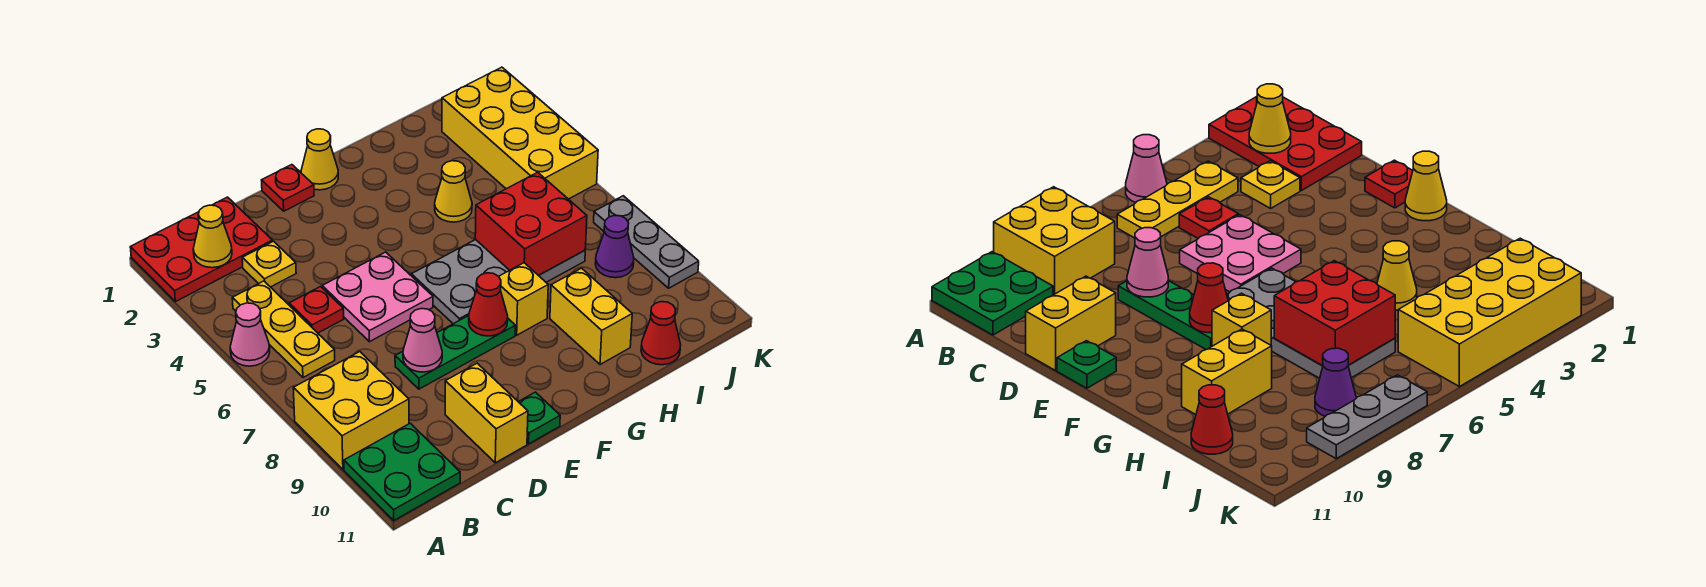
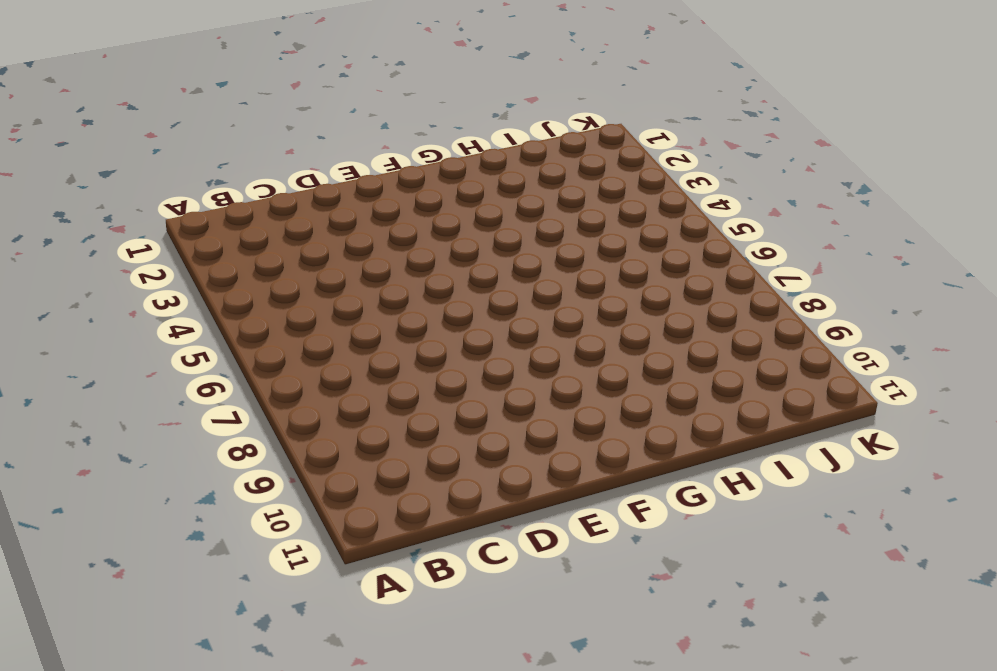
none -> red 2x3 plate [130,197,272,302]
none -> pink 1x1 cone [230,303,270,366]
none -> yellow 2x2 brick [293,352,409,470]

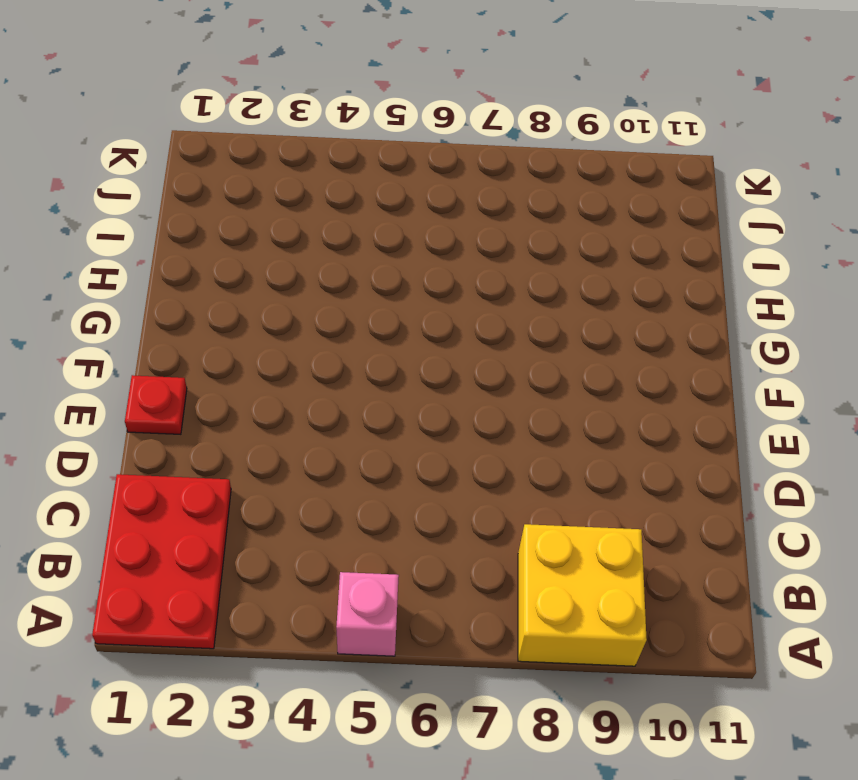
pink 1x1 brick [336,572,399,656] -> pink 1x1 cone [230,303,270,366]
none -> green 2x2 plate [344,423,460,520]
none -> yellow 1x3 plate [232,281,335,378]
none -> yellow 1x1 plate [242,241,296,287]

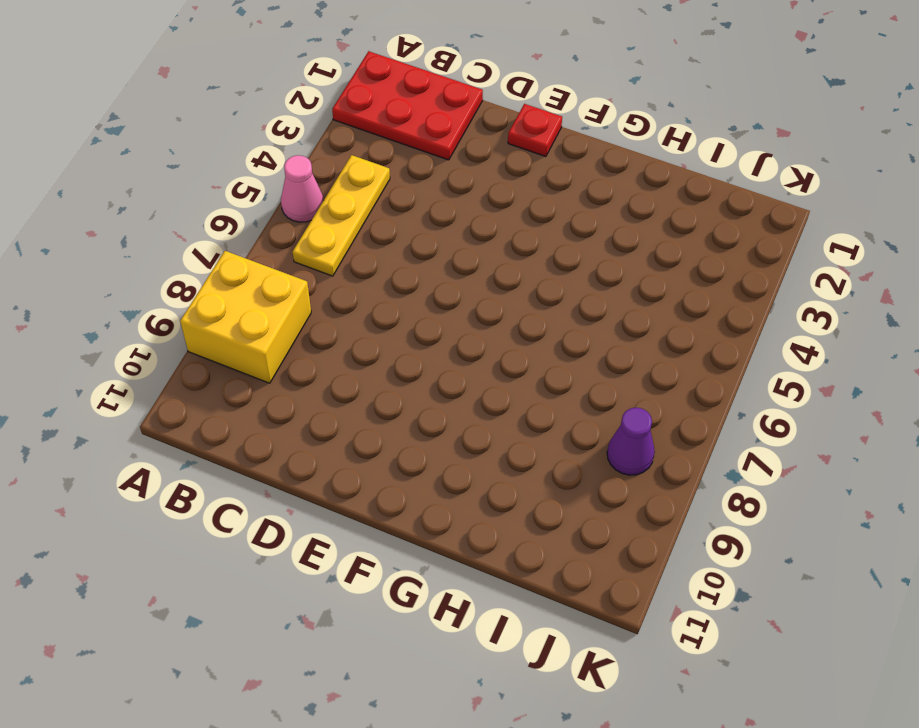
none -> green 2x2 plate [344,423,460,520]
none -> yellow 1x1 plate [242,241,296,287]
none -> red 1x1 plate [289,287,344,333]

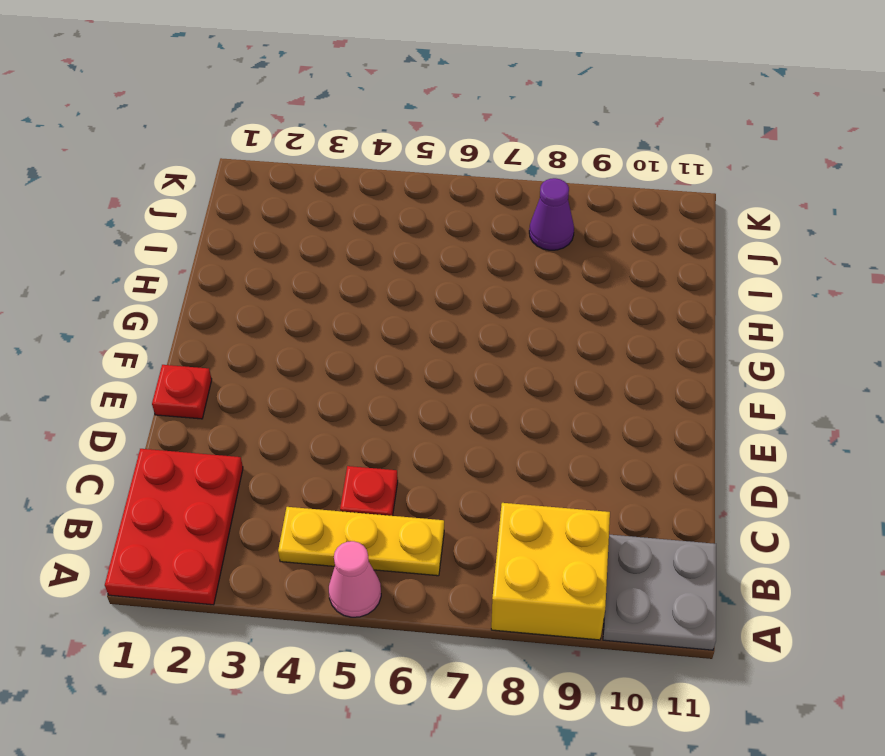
grey 2x2 plate [603,535,716,650] -> green 2x2 plate [344,423,460,520]
none -> yellow 1x1 plate [242,241,296,287]
none -> pink 2x2 plate [322,252,433,342]
none -> green 1x3 plate [395,316,515,389]

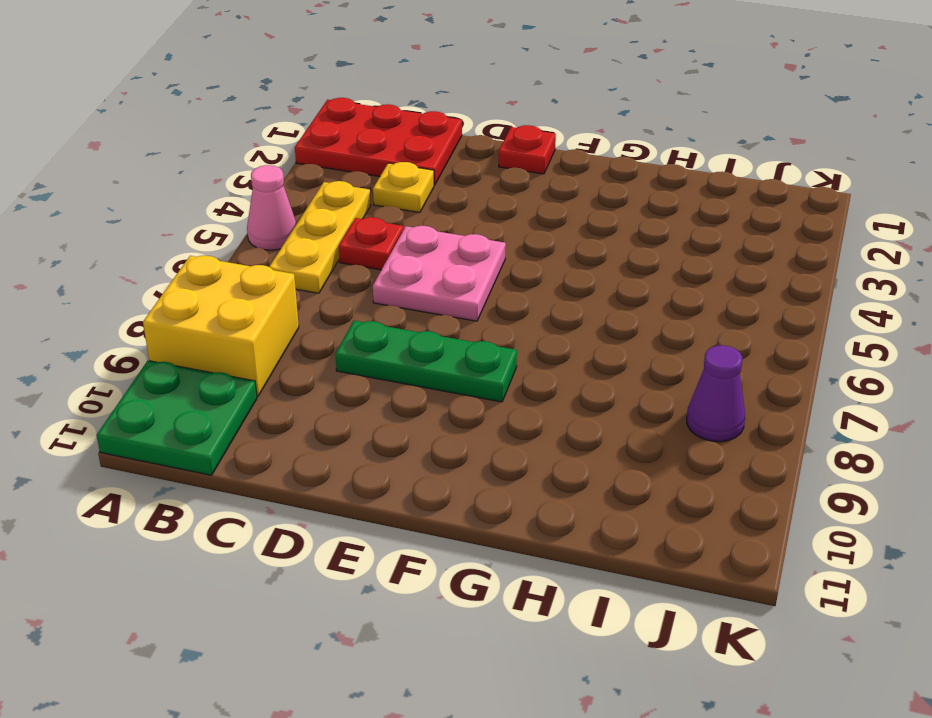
none -> yellow 1x2 brick [445,363,528,463]
none -> green 1x1 plate [519,392,560,444]
none -> yellow 1x1 cone [301,129,338,190]

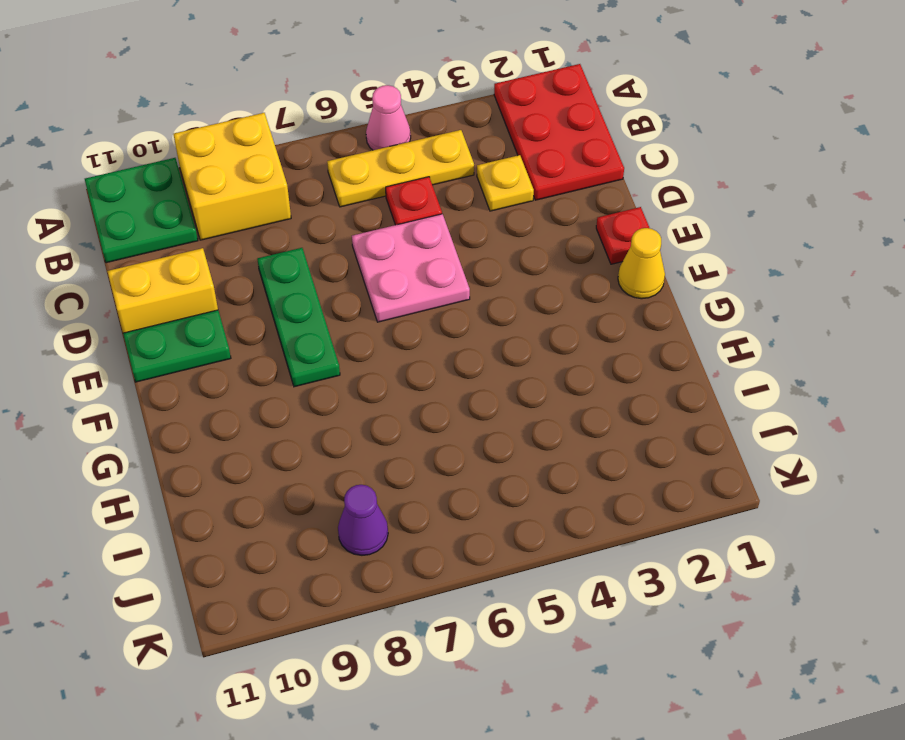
green 1x2 plate [123,310,231,382] -> green 1x1 plate [519,392,560,444]
none -> grey 2x4 plate [411,240,585,324]
none -> yellow 1x1 brick [499,263,548,335]
none -> yellow 1x1 cone [435,161,472,222]

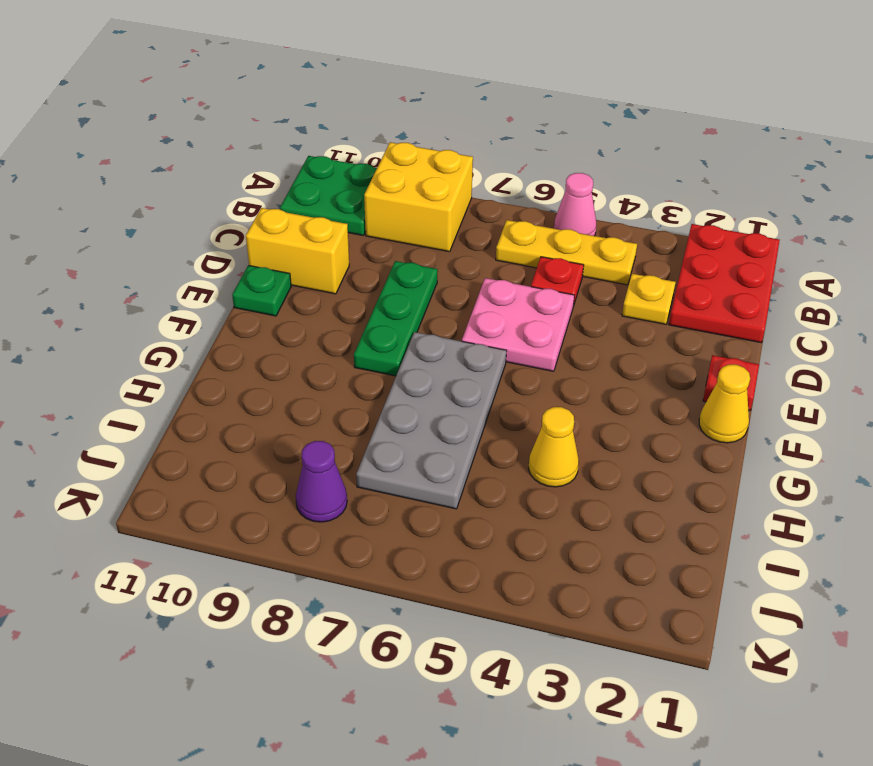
none -> yellow 1x1 brick [499,263,548,335]
none -> yellow 1x2 brick [550,268,632,364]
none -> red 1x1 cone [641,302,681,365]

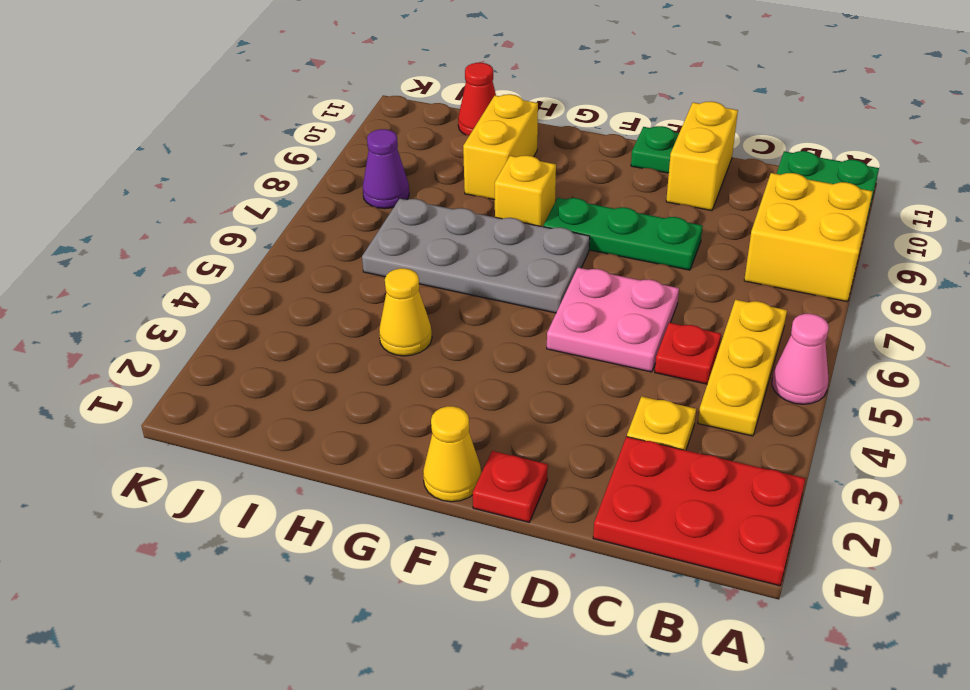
none -> yellow 2x4 brick [442,67,598,199]
none -> grey 1x3 plate [594,196,699,288]
none -> yellow 1x1 cone [193,205,232,268]

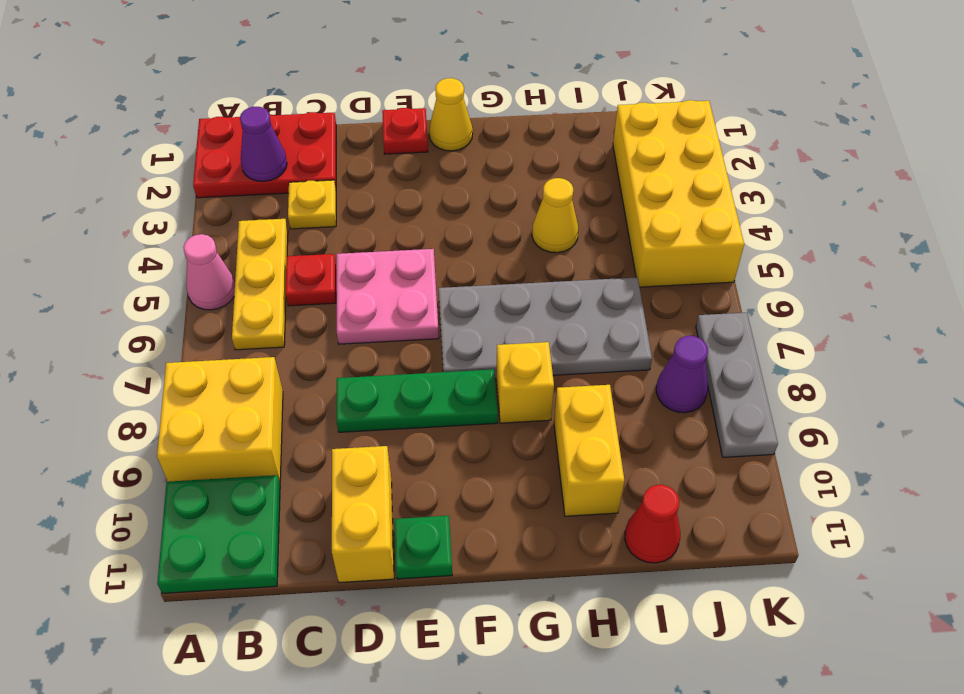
purple 1x1 cone [240,107,287,181] -> yellow 1x1 cone [193,205,232,268]
none -> pink 1x1 cone [403,309,442,372]
none -> red 1x1 cone [469,273,508,336]
none -> red 2x2 brick [475,172,587,275]

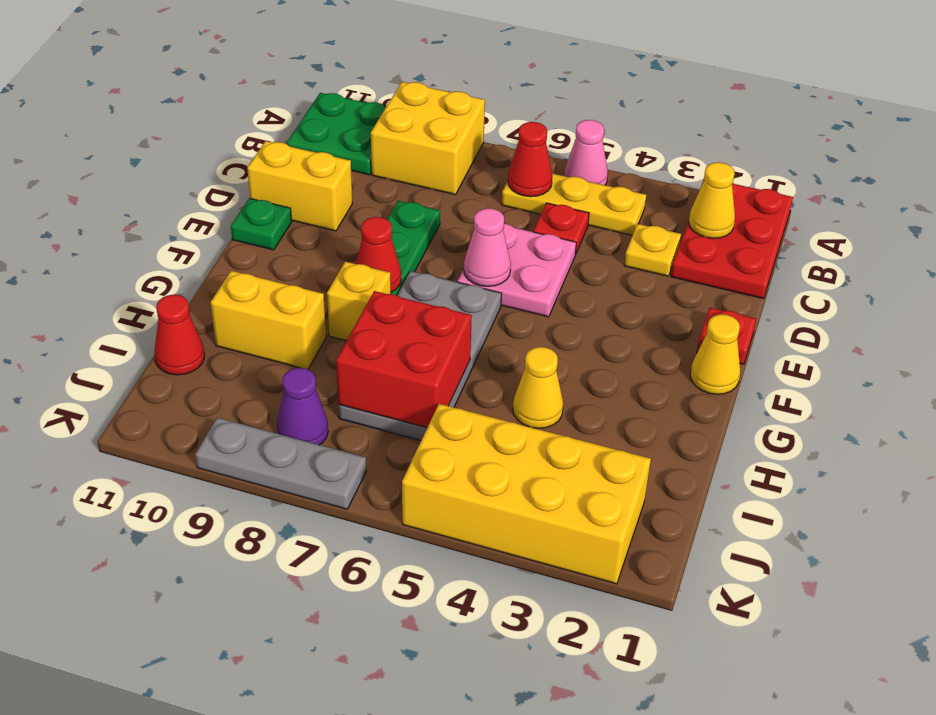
red 1x1 cone [508,122,552,197] -> none
pink 1x1 cone [464,208,511,286] -> pink 1x1 cone moved to [403,309,442,372]

